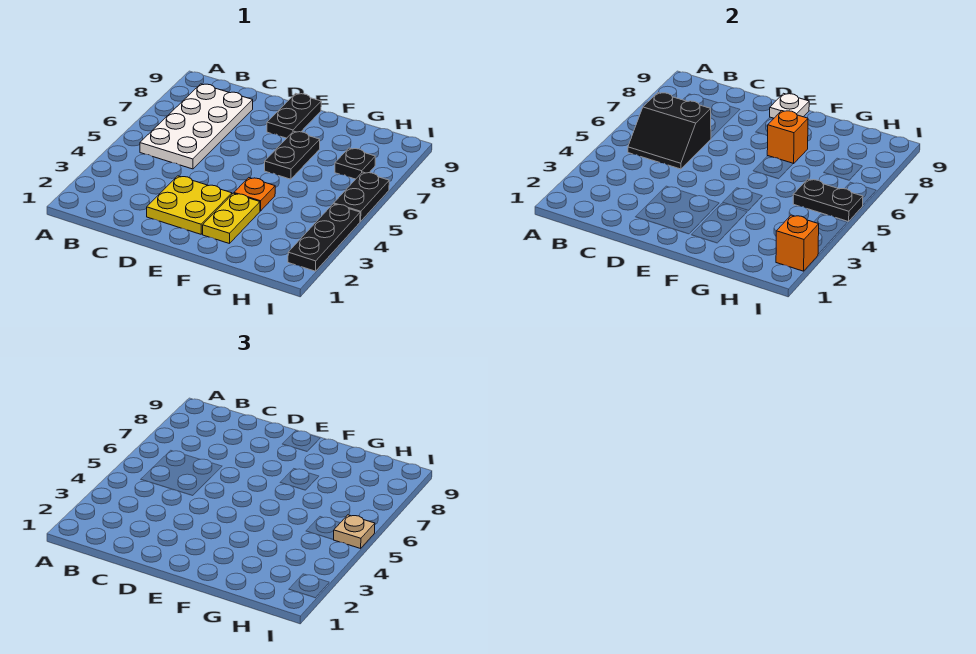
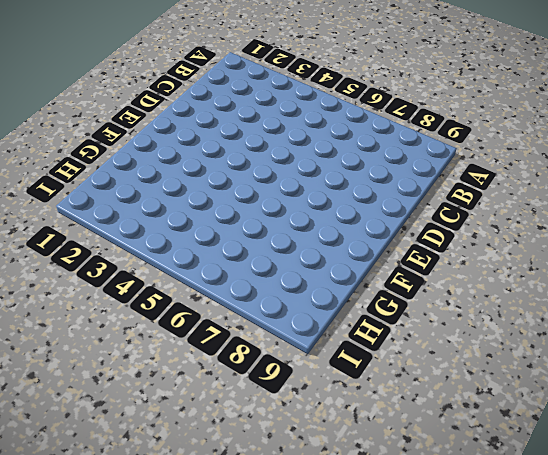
none -> white 2x4 plate [140,84,253,169]
none -> yellow 2x2 plate [147,176,232,234]
none -> black 1x2 plate [267,93,321,138]

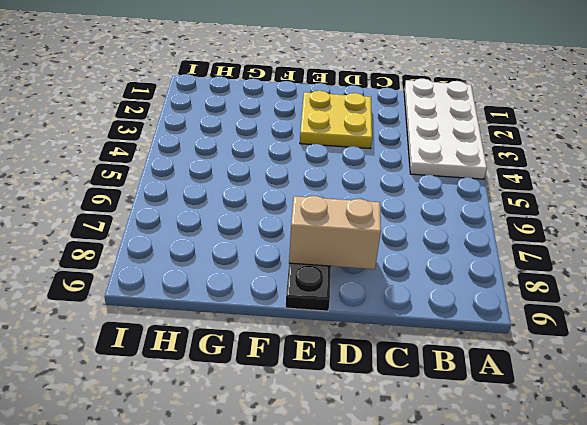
white 2x4 plate [404,79,487,179] -> white 2x4 plate moved to [140,84,253,169]
tan 1x2 brick [289,196,381,269] -> none
none -> yellow 1x2 plate [203,193,260,244]
none -> orange 1x1 plate [234,178,275,211]
none -> black 1x2 plate [265,131,320,179]

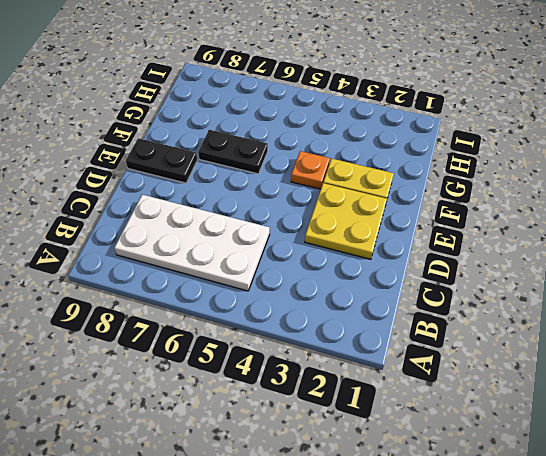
none -> black 1x1 plate [335,148,375,179]
none -> black 1x3 plate [288,204,360,271]
none -> black 1x2 plate [334,172,389,221]

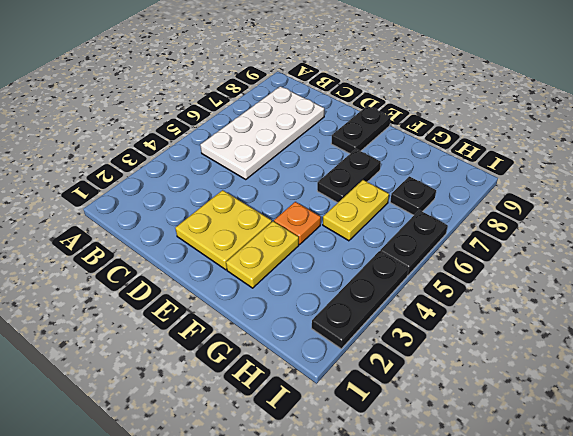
yellow 1x2 plate [323,180,389,241] -> none
none -> black 2x2 slope [628,93,711,169]
none -> white 1x1 plate [770,93,809,118]
none -> orange 1x1 brick [767,111,808,164]

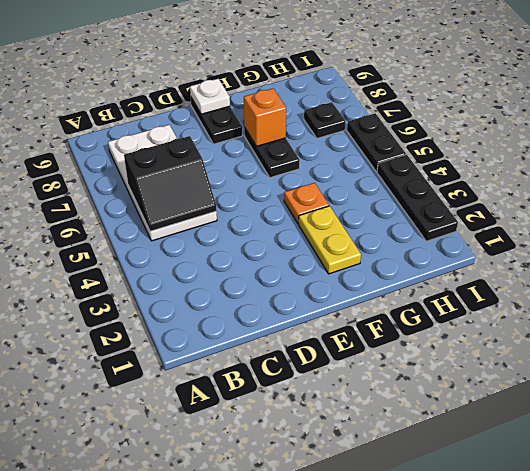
none -> yellow 2x2 plate [147,176,232,234]
none -> black 1x2 plate [793,179,863,221]
none -> orange 1x1 brick [776,215,819,271]

